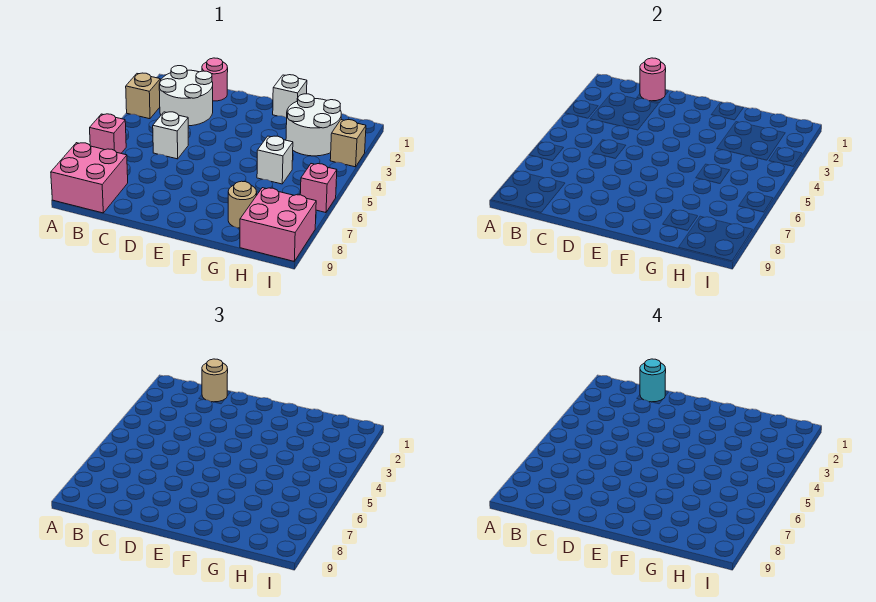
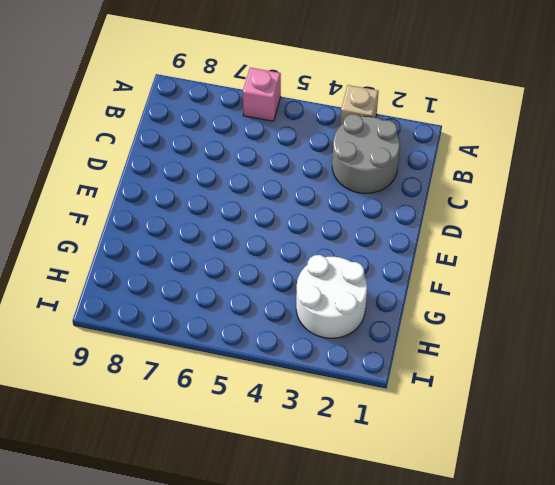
grey 2x2 round brick [332,114,400,193] -> white 2x2 round brick [159,66,213,126]
none -> pink 2x2 brick [51,143,128,213]
none -> pink 1x1 round brick [202,58,228,101]
none -> white 1x1 brick [153,112,188,159]

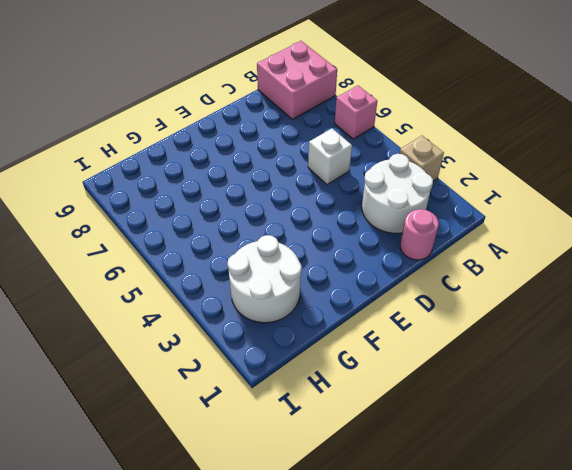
none -> white 1x1 brick [273,75,307,118]
none -> white 1x1 brick [257,136,293,184]
none -> tan 1x1 round brick [228,181,257,228]

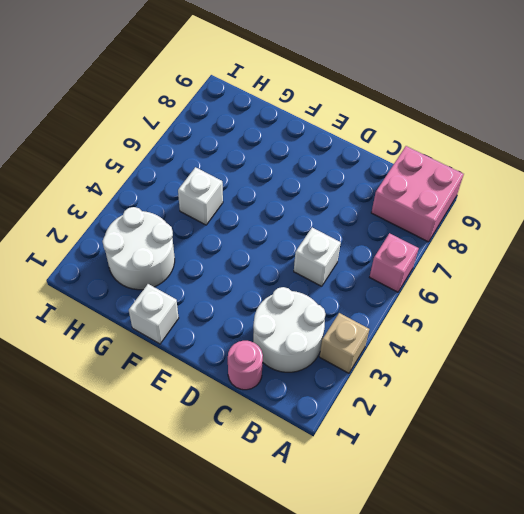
none -> tan 1x1 round brick [228,181,257,228]
none -> pink 2x2 brick [240,188,316,261]
none -> tan 1x1 brick [330,119,366,167]

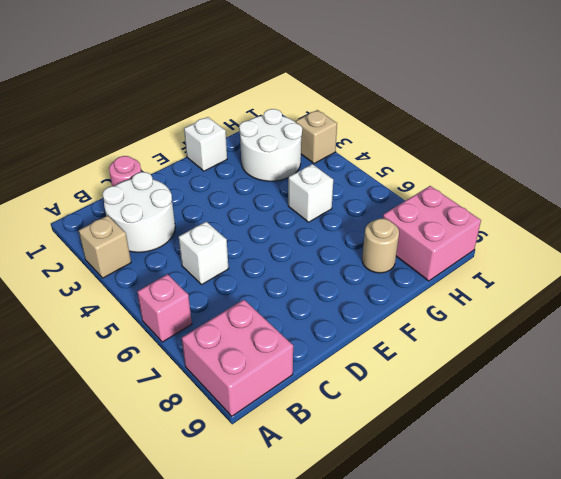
none -> pink 1x1 brick [300,164,337,213]
none -> pink 1x1 round brick [640,58,666,101]
none -> tan 1x1 round brick [202,359,228,402]

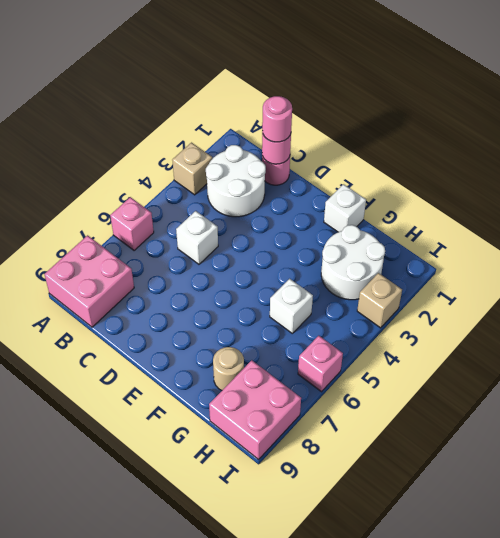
pink 1x1 round brick [262,96,292,142] -> tan 1x1 round brick [202,359,228,402]
none -> cyan 1x1 round brick [640,359,666,402]

